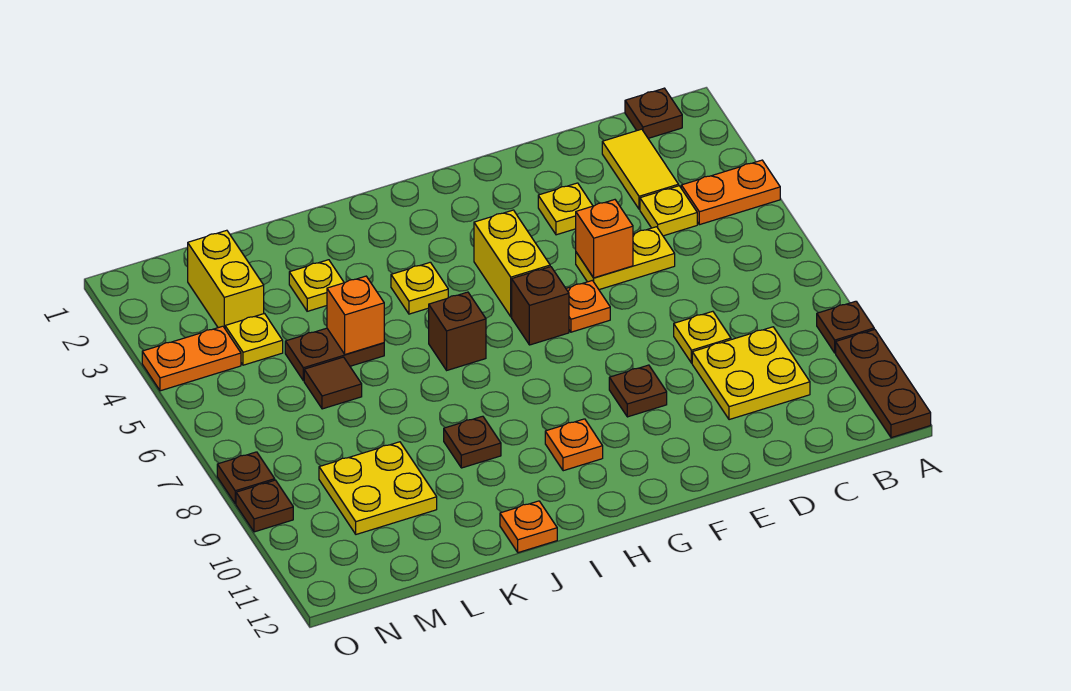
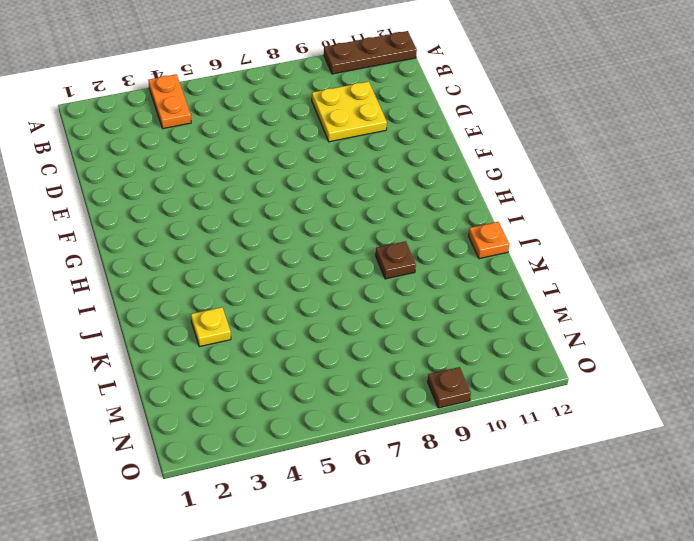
none -> brown 1x1 plate [817,301,874,353]
none -> brown 1x1 plate [625,88,682,138]
none -> yellow 1x2 tile [602,129,679,209]
none -> yellow 1x1 plate [640,186,697,236]

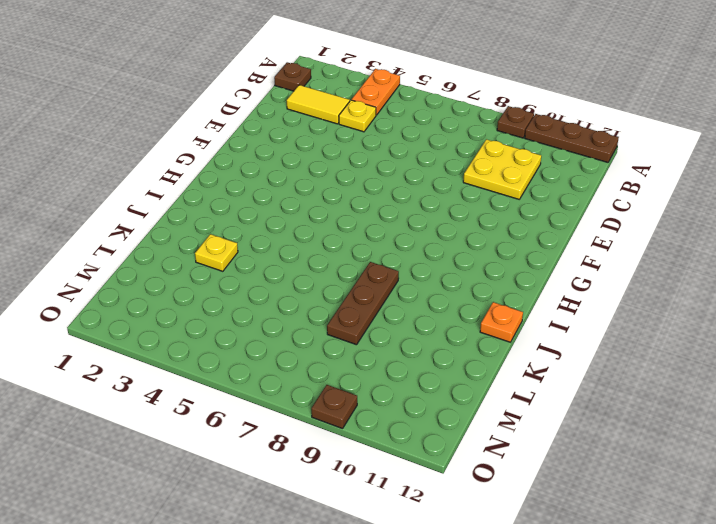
brown 1x3 plate [327,262,399,345] -> none
none -> yellow 1x2 plate [576,227,675,290]
none -> yellow 1x1 plate [674,311,731,363]
none -> yellow 1x1 plate [538,183,593,235]
none -> orange 1x1 plate [566,280,610,332]

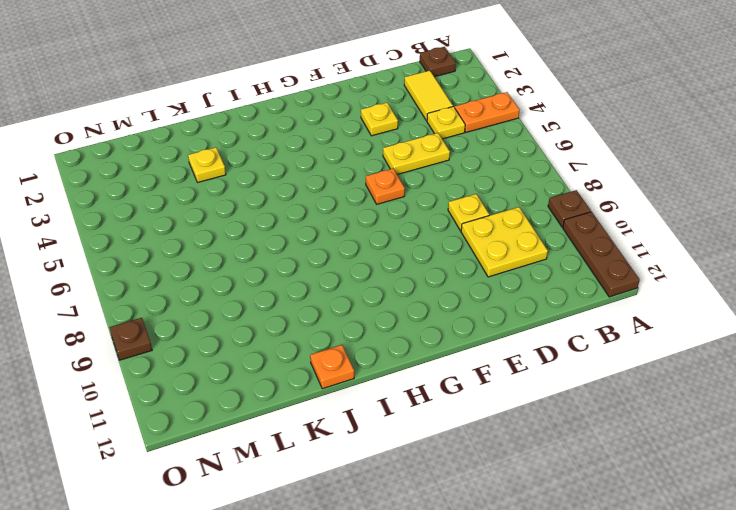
none -> brown 1x1 plate [609,365,667,417]
none -> yellow 1x2 brick [474,210,550,317]
none -> brown 1x1 brick [512,267,569,345]
none -> orange 1x1 plate [545,419,603,471]

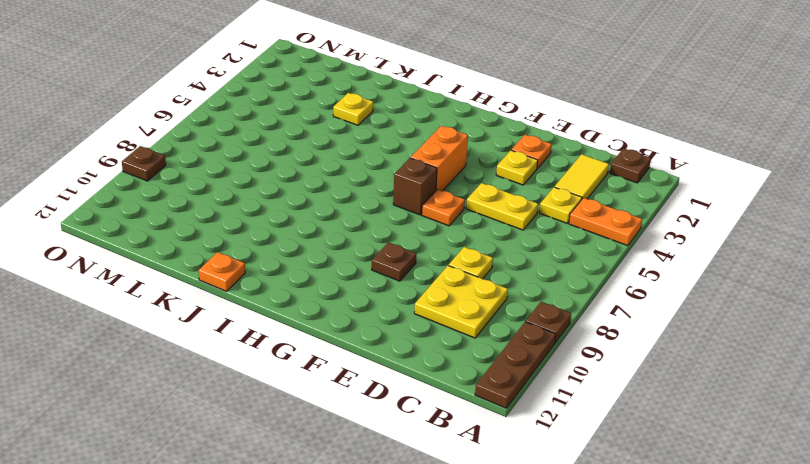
orange 1x1 plate [511,135,552,168] -> orange 1x1 plate moved to [545,419,603,471]
orange 1x2 brick [411,126,468,191] -> yellow 1x2 brick [474,210,550,317]
none -> yellow 1x1 plate [391,262,448,314]
none -> brown 1x1 brick [429,292,486,370]
none -> brown 1x1 plate [444,416,501,468]
none -> brown 1x2 plate [285,328,384,381]

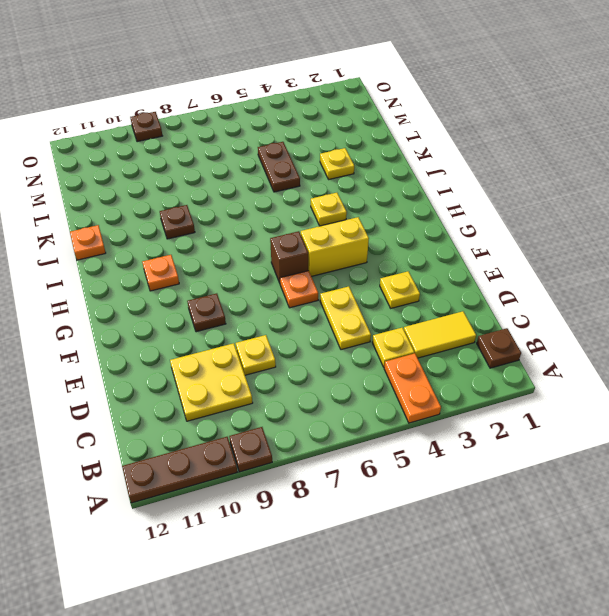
none -> brown 1x1 brick [429,292,486,370]
none -> brown 1x1 tile [304,357,362,409]
none -> yellow 2x2 plate [319,442,437,534]
none -> yellow 1x2 brick [188,230,264,328]

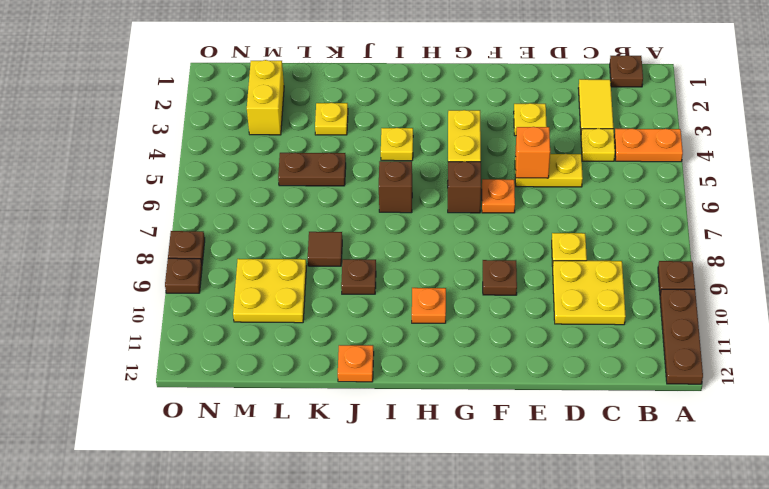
brown 1x1 tile [308,232,342,266] -> brown 1x1 tile moved to [304,357,362,409]
none -> yellow 1x1 plate [225,314,283,365]
none -> orange 1x2 plate [142,326,241,391]
none -> orange 1x1 brick [327,276,384,354]

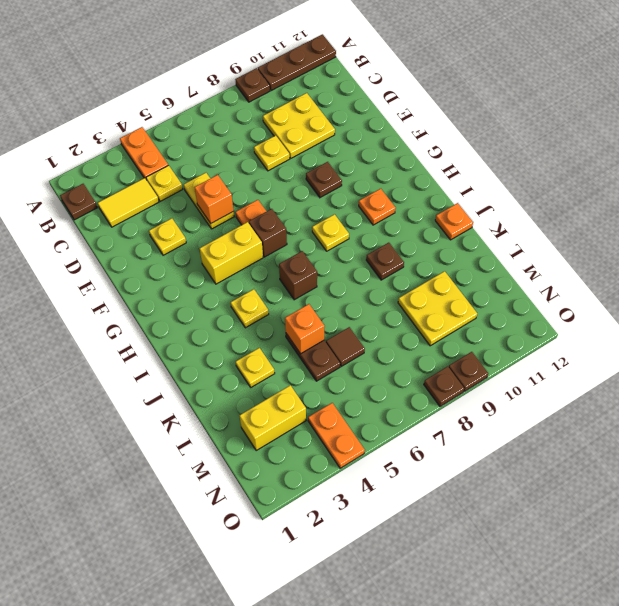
yellow 1x1 plate [312,214,349,251] -> yellow 1x1 plate moved to [225,314,283,365]

